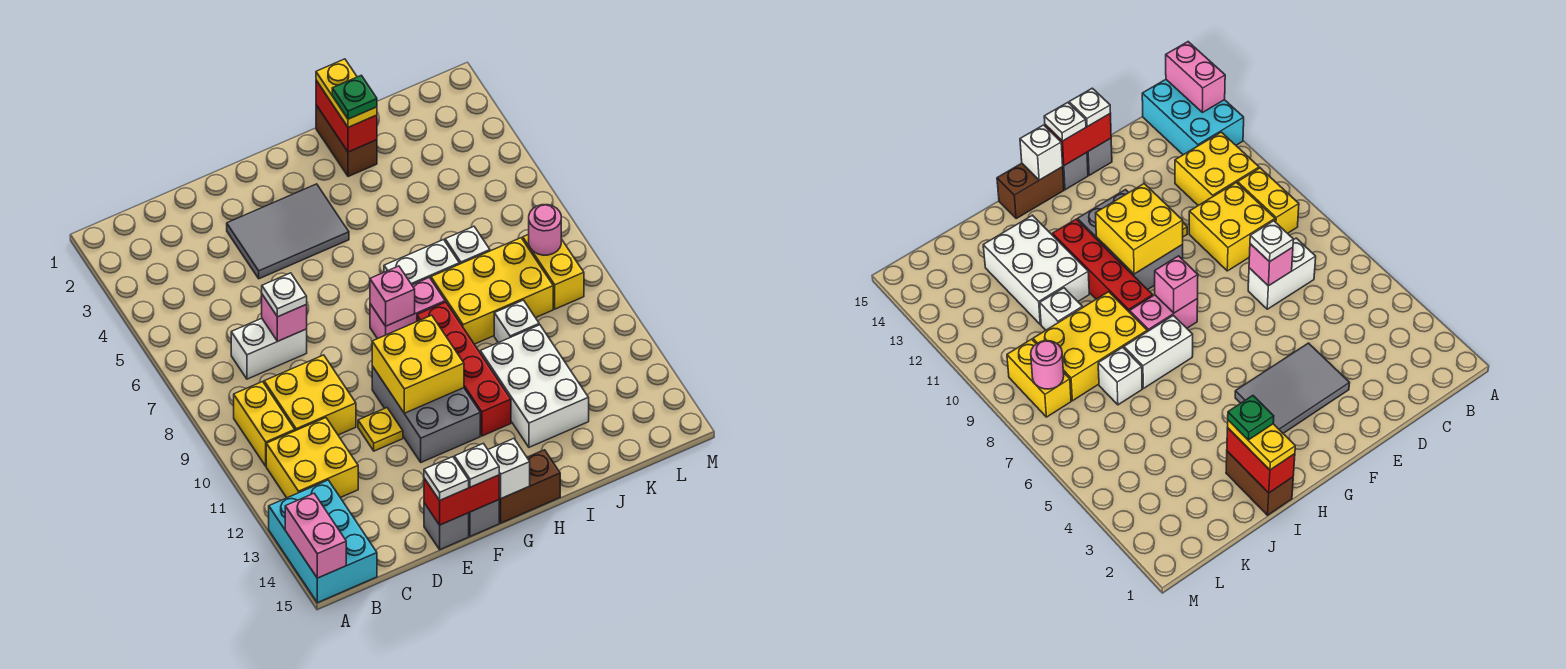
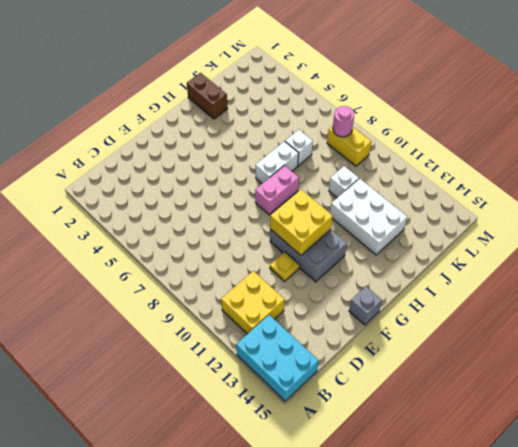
none -> yellow 1x2 brick [234,382,295,466]
none -> white 1x2 brick [231,318,307,379]
none -> yellow 2x2 brick [264,355,356,435]
none -> grey 2x3 tile [227,184,349,279]

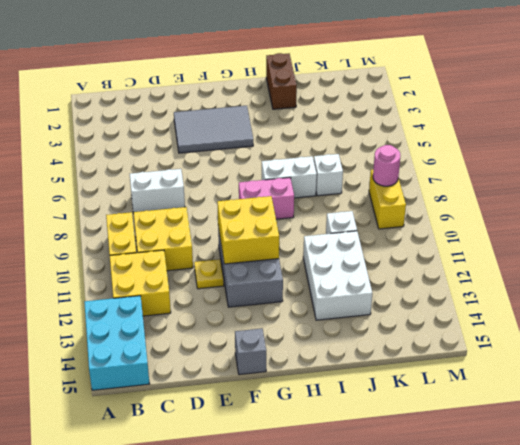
none -> grey 1x1 brick [424,503,469,549]
none -> brown 1x2 brick [499,450,560,523]
none -> red 1x4 brick [417,302,511,436]
none -> yellow 2x3 brick [431,238,553,344]

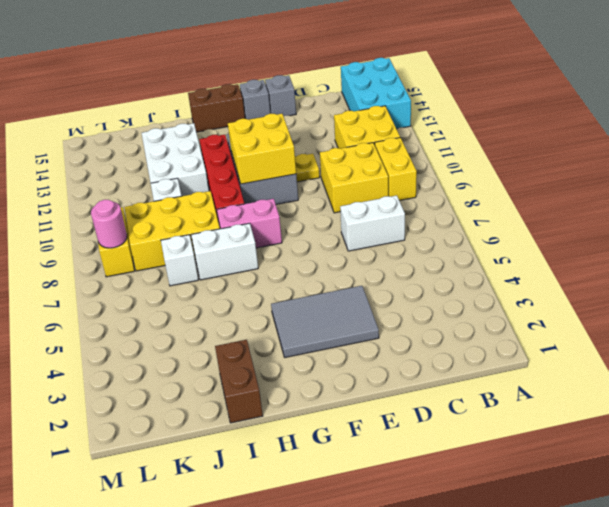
none -> pink 1x2 brick [285,494,346,578]
none -> pink 1x1 brick [262,295,307,341]
none -> red 1x2 brick [424,475,499,525]
none -> pink 1x1 brick [370,266,415,326]

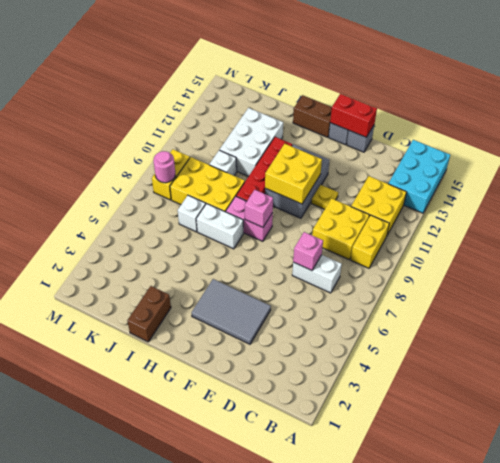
none -> pink 1x2 brick [285,494,346,578]
none -> white 1x1 brick [488,439,530,498]
none -> red 1x2 brick [316,80,377,152]
none -> white 1x1 plate [262,273,307,317]

